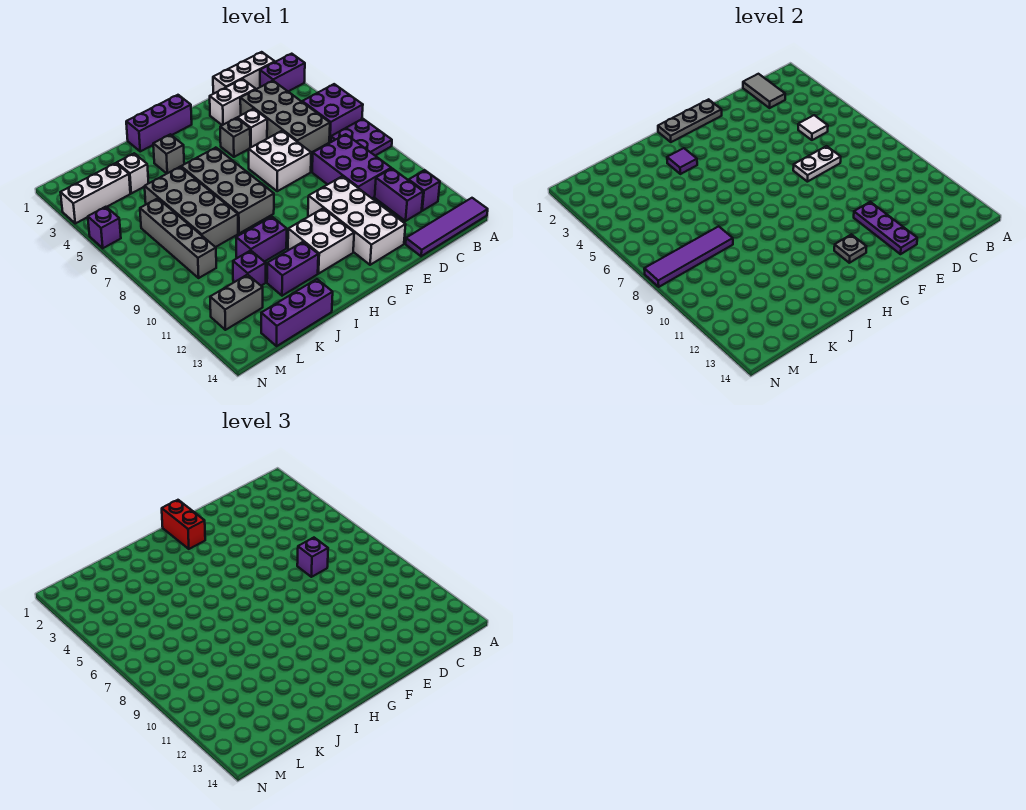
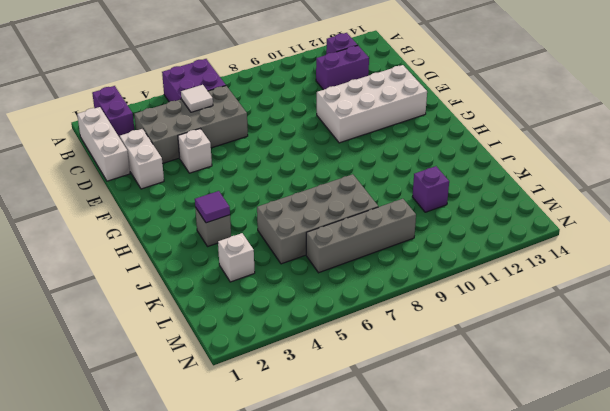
none -> purple 2x2 plate [331,119,392,156]
none -> purple 1x4 tile [406,198,488,256]
none -> purple 2x3 brick [312,134,391,198]
none -> white 2x2 brick [249,131,311,191]

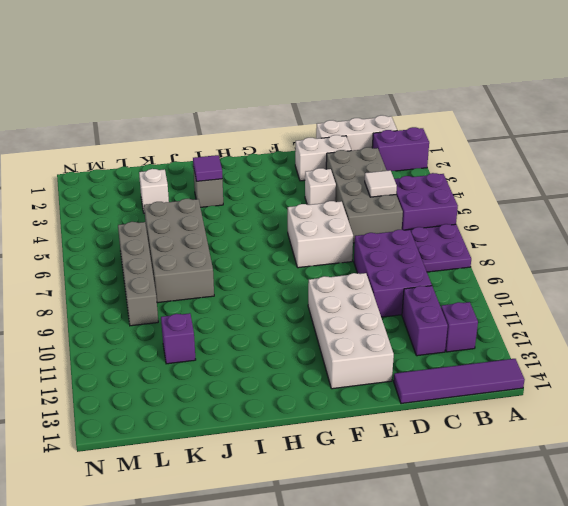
none -> grey 1x1 brick [220,118,250,157]
none -> purple 1x3 brick [126,95,192,151]
none -> white 2x2 brick [288,208,354,274]
none -> grey 2x4 brick [181,148,274,233]

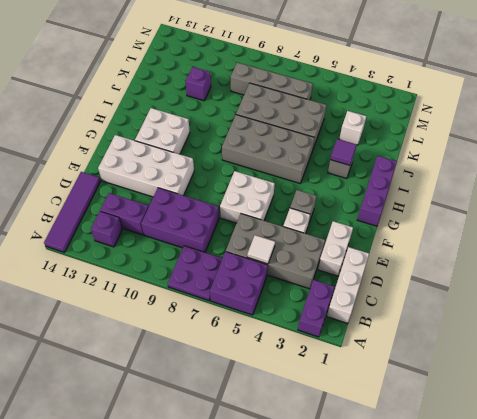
none -> purple 1x2 brick [236,217,287,262]
none -> purple 1x2 brick [267,242,318,296]
none -> purple 1x3 brick [261,279,333,346]
none -> white 1x3 brick [60,163,130,223]

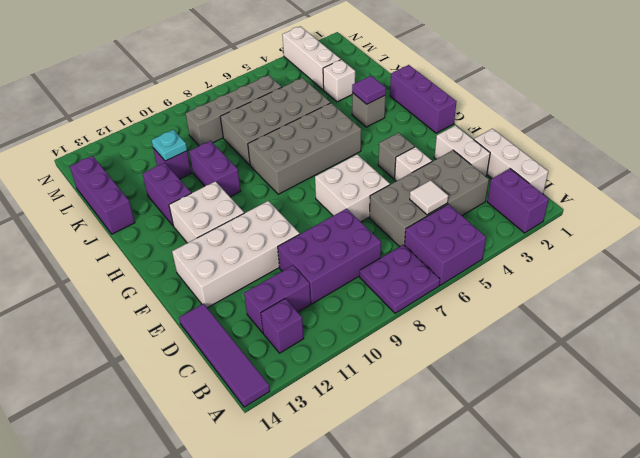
cyan 1x1 plate [151,130,187,161] -> none
none -> grey 1x2 brick [210,275,263,330]
none -> purple 1x1 brick [88,207,121,248]
none -> grey 1x2 tile [743,74,785,108]
none -> white 1x2 plate [793,146,841,182]

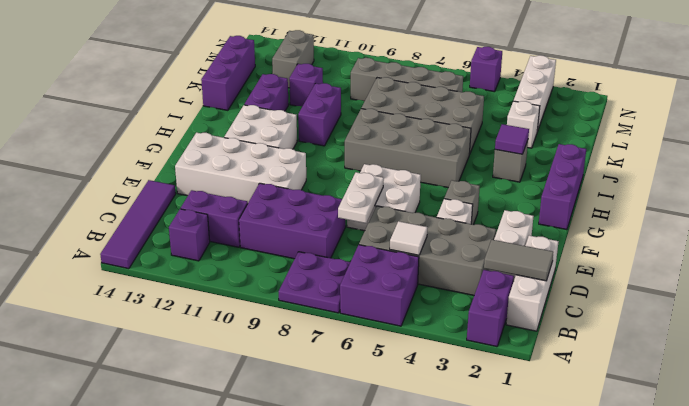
none -> purple 1x3 plate [854,202,917,254]
none -> grey 1x3 plate [658,99,722,142]
none -> grey 1x1 plate [834,234,866,263]
none -> purple 1x4 tile [644,226,733,287]

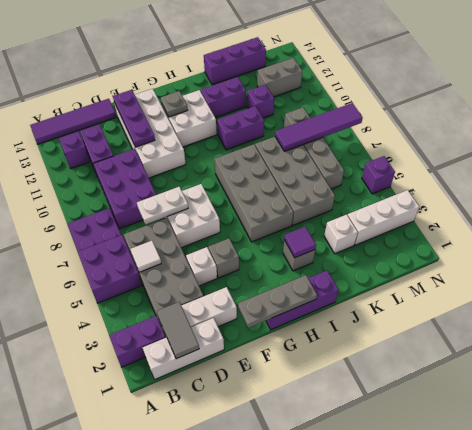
none -> purple 1x1 brick [297,538,328,577]
none -> red 1x2 brick [162,500,205,549]

